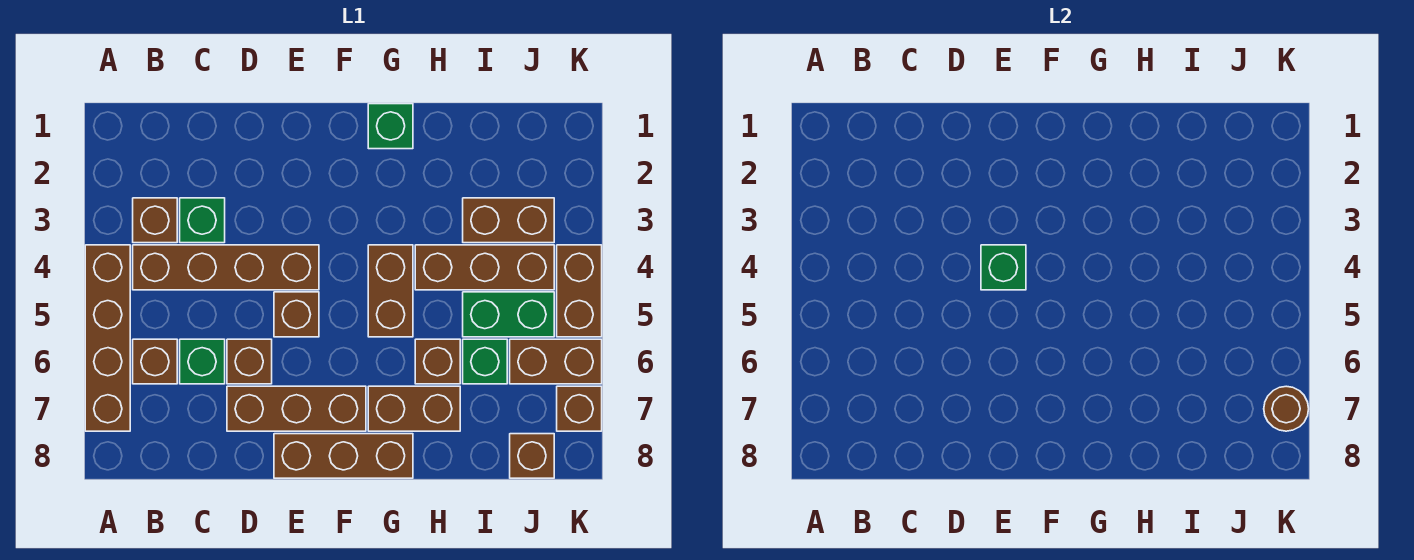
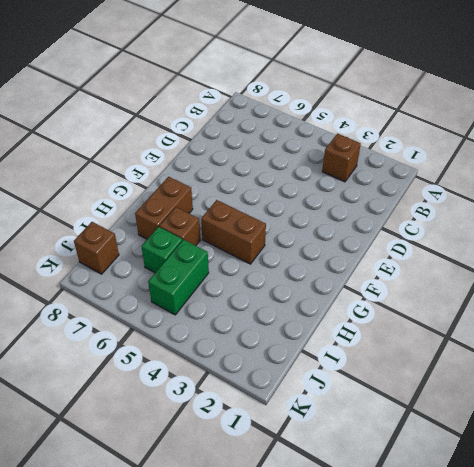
none -> brown 1x4 brick [85,245,130,431]
none -> brown 1x4 brick [133,245,319,290]
none -> brown 1x1 brick [133,339,177,384]

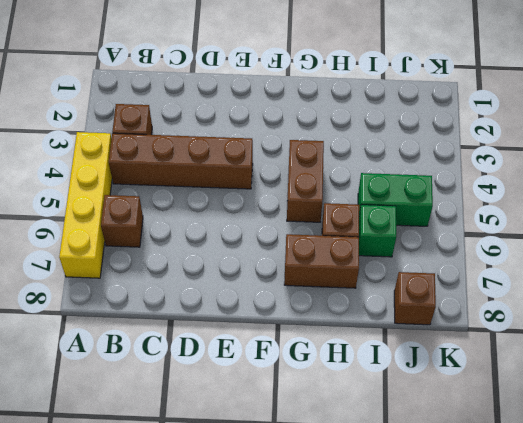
yellow 1x4 brick [59,132,112,278] -> brown 1x4 brick [85,245,130,431]
none -> green 1x1 brick [180,198,225,243]
none -> green 1x1 brick [180,339,225,384]
none -> brown 1x1 brick [227,339,272,384]

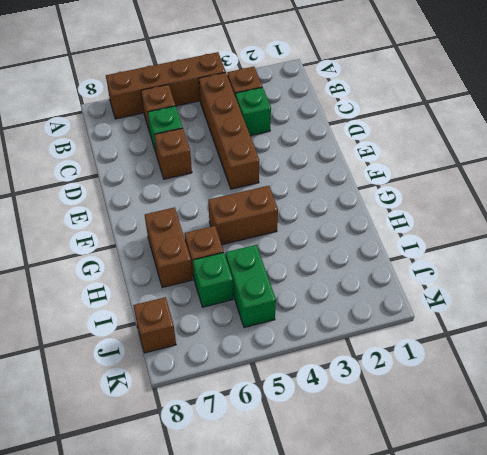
none -> brown 1x3 brick [227,386,366,431]
none -> brown 1x1 brick [274,292,319,337]
none -> brown 1x3 brick [274,434,413,478]

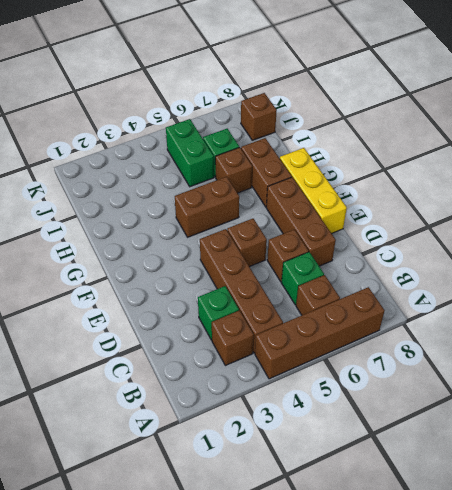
yellow 1x3 brick [280,148,347,233] -> brown 1x3 brick [274,434,413,478]
none -> green 1x1 brick [368,104,413,149]
none -> brown 1x3 brick [415,245,554,290]
none -> brown 1x2 brick [463,198,554,243]

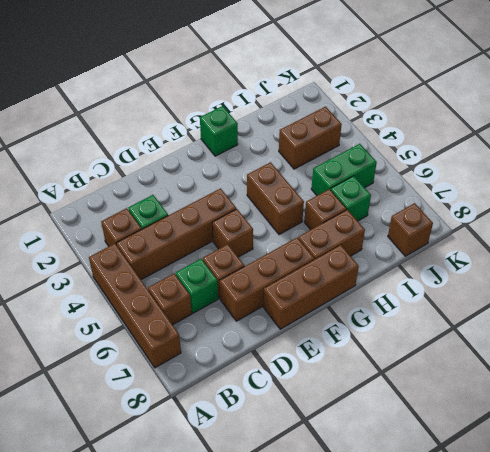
none -> brown 1x3 brick [415,245,554,290]
none -> brown 1x2 brick [510,339,602,384]
none -> brown 1x2 brick [557,245,602,337]

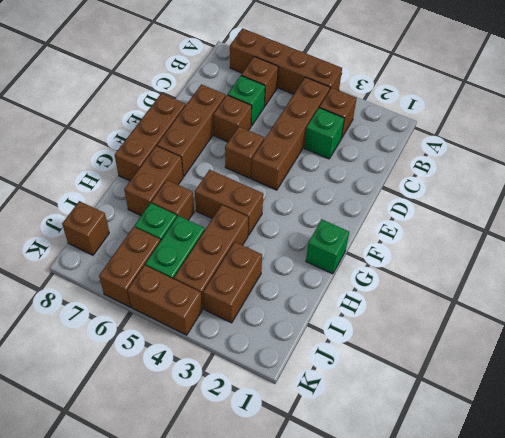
none -> brown 1x1 brick [557,386,602,431]
none -> green 1x1 brick [981,245,1026,290]
none -> brown 1x1 round brick [1264,386,1309,431]

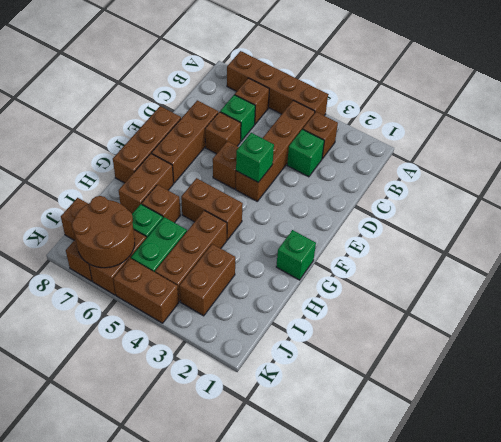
brown 2x2 round brick [72,196,135,268] -> brown 1x1 round brick [1264,386,1309,431]

